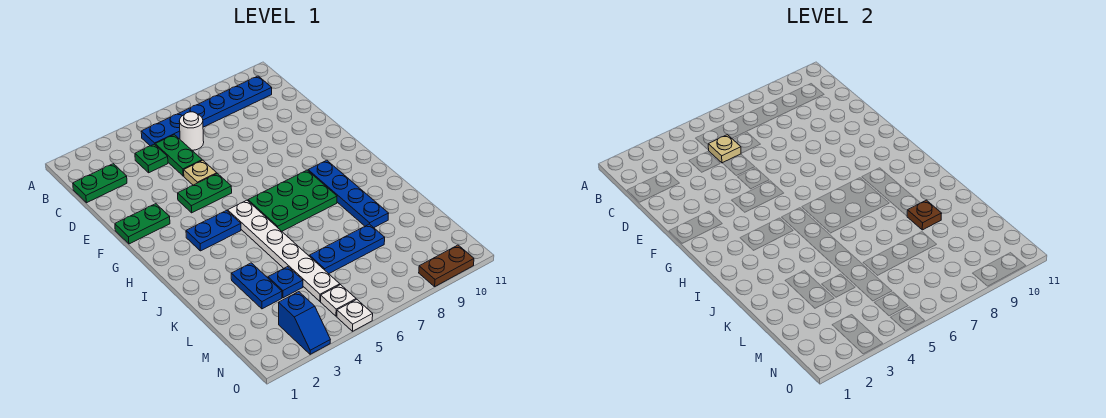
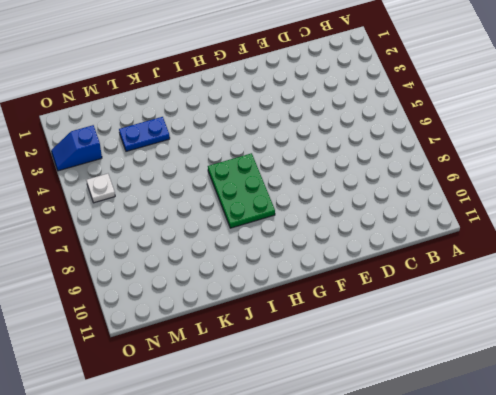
none -> blue 1x6 plate [141,76,272,146]
none -> green 1x2 plate [73,164,127,203]
none -> green 1x1 plate [135,144,168,173]

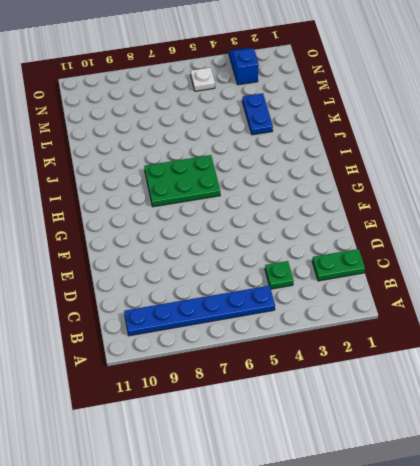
none -> green 1x2 plate [155,135,202,176]
none -> white 1x1 round brick [179,112,204,150]
none -> tan 1x1 plate [184,160,217,185]

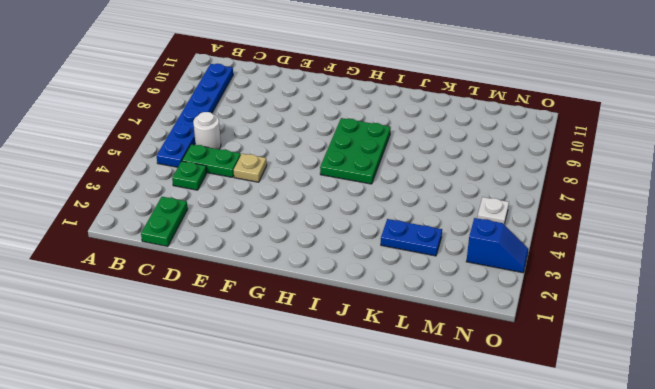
none -> green 1x2 plate [115,204,170,244]
none -> green 1x2 plate [178,174,232,213]
none -> blue 1x2 plate [186,211,241,251]

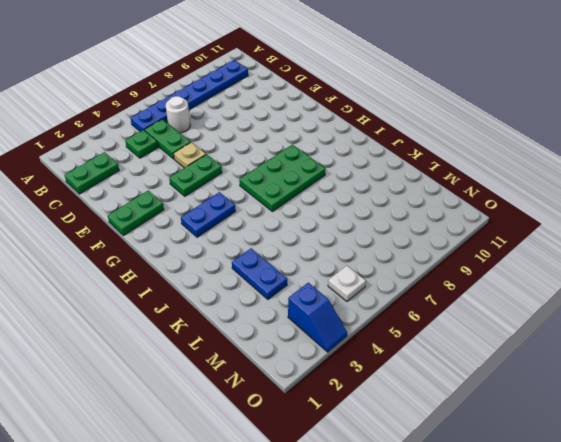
none -> white 1x6 plate [228,200,340,301]
none -> blue 1x4 plate [308,160,389,228]
none -> blue 1x1 plate [268,267,303,298]

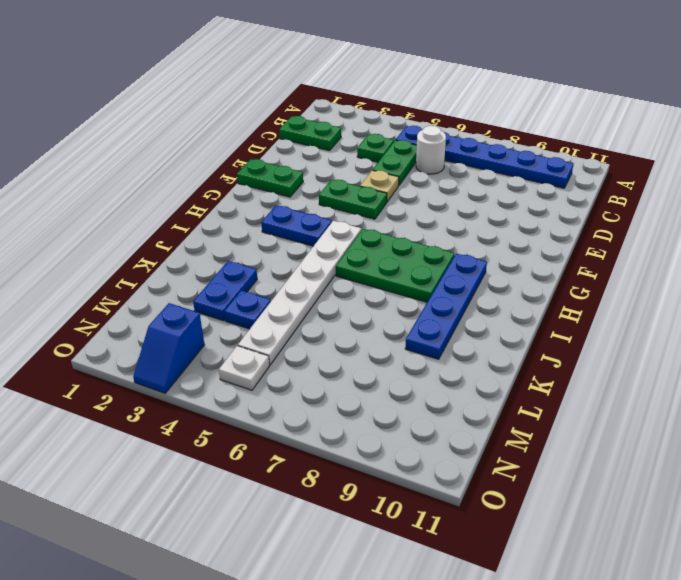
none -> blue 1x3 plate [310,224,385,274]
none -> white 1x1 plate [337,299,373,331]
none -> brown 1x2 plate [419,245,474,287]

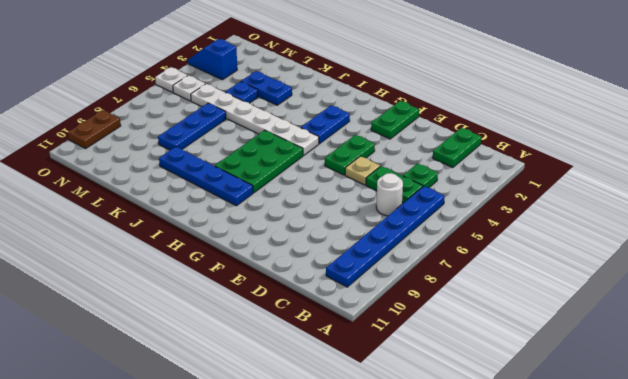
none -> tan 1x1 plate [708,135,741,163]
none -> brown 1x1 plate [907,200,942,230]

